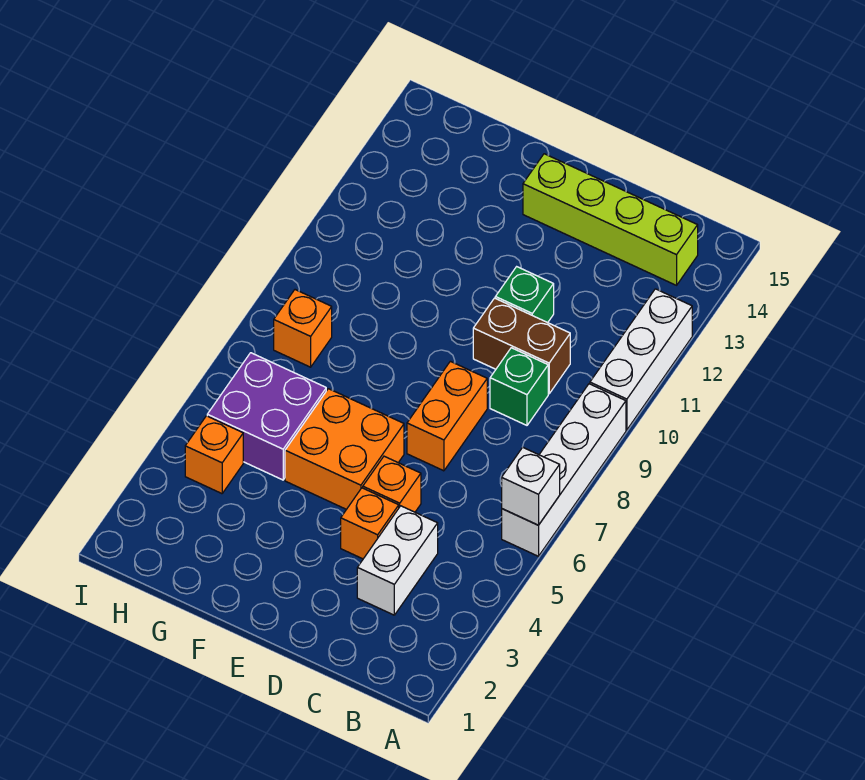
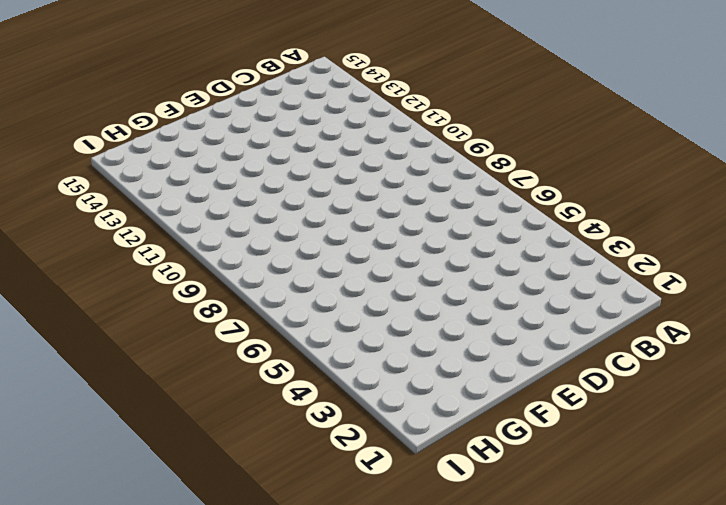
none -> white 1x4 brick [502,384,626,556]
none -> white 1x3 brick [590,289,692,430]
none -> lime 1x4 brick [523,154,698,285]

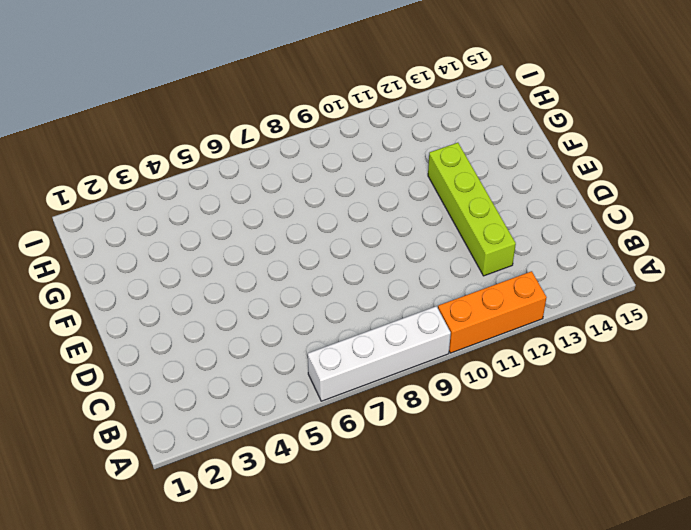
orange 1x3 brick [438,271,547,353] -> white 1x3 brick [590,289,692,430]
lime 1x4 brick [428,143,516,276] -> lime 1x4 brick moved to [523,154,698,285]
none -> white 1x2 brick [357,506,438,615]
none -> green 1x1 brick [490,348,548,425]
none -> brown 1x2 brick [473,298,570,394]

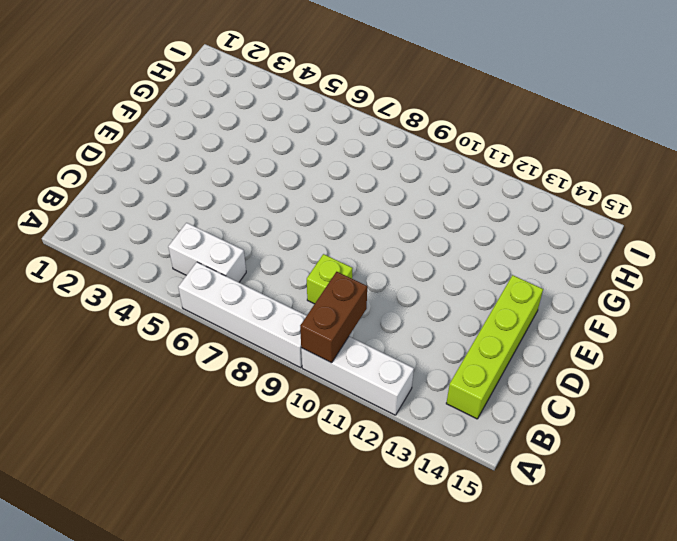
brown 1x2 brick [300,272,367,363] -> brown 1x2 brick moved to [473,298,570,394]
white 1x2 brick [168,223,246,282] -> white 1x2 brick moved to [357,506,438,615]
lime 1x1 brick [307,254,353,304] -> green 1x1 brick [490,348,548,425]
none -> orange 1x1 brick [341,488,399,559]
none -> orange 1x1 brick [363,456,421,512]
none -> orange 1x2 brick [407,361,487,471]

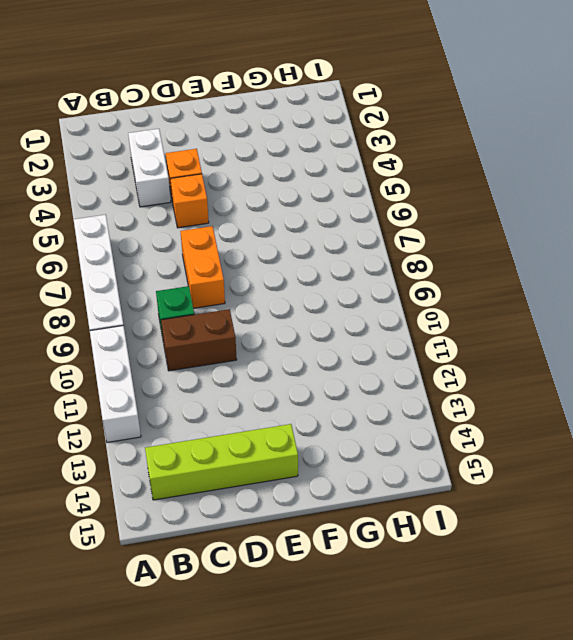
none -> green 1x1 brick [495,267,554,323]
none -> orange 2x2 brick [285,389,404,509]
none -> purple 2x2 brick [207,353,326,480]

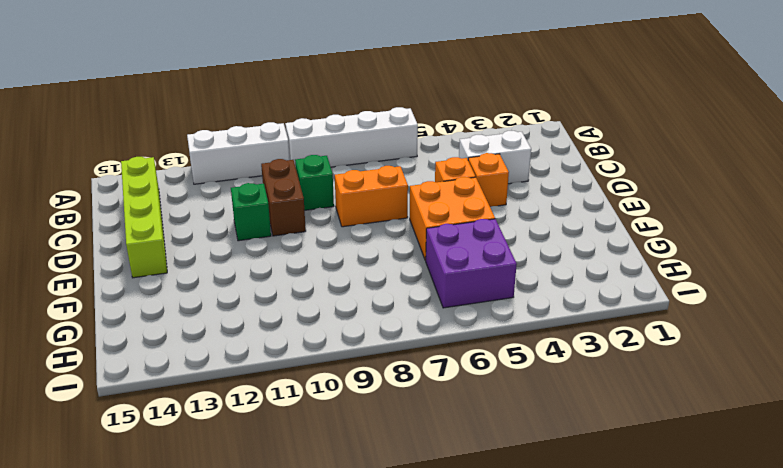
none -> orange 1x1 brick [185,416,243,494]
none -> orange 1x1 brick [274,290,332,367]
none -> white 1x1 brick [502,447,560,525]

